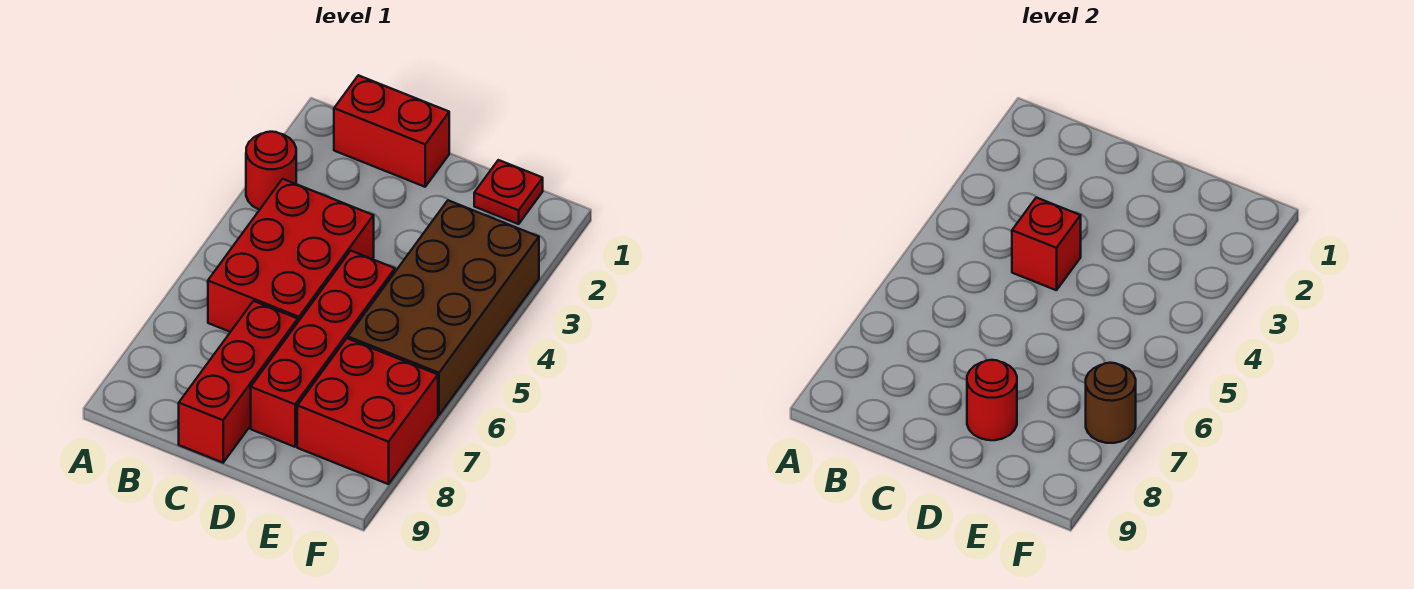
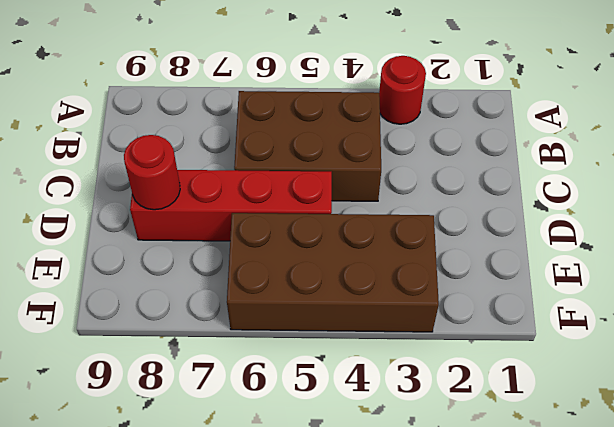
brown 2x3 brick [234,91,381,201] -> red 2x3 brick [208,179,374,332]
none -> red 1x2 brick [334,75,449,187]
none -> red 1x3 brick [179,301,298,463]

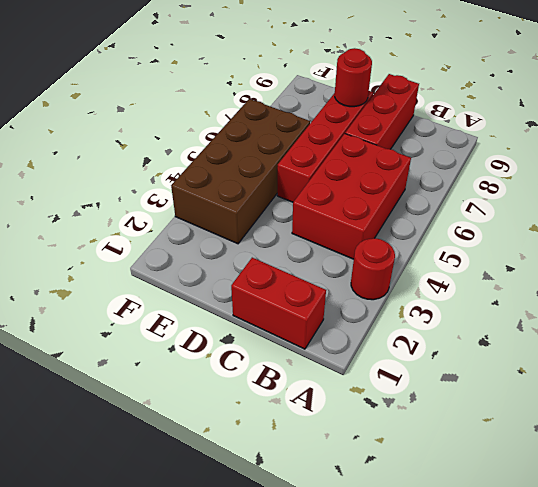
none -> red 1x1 plate [474,160,543,224]
none -> red 2x2 brick [297,338,438,484]

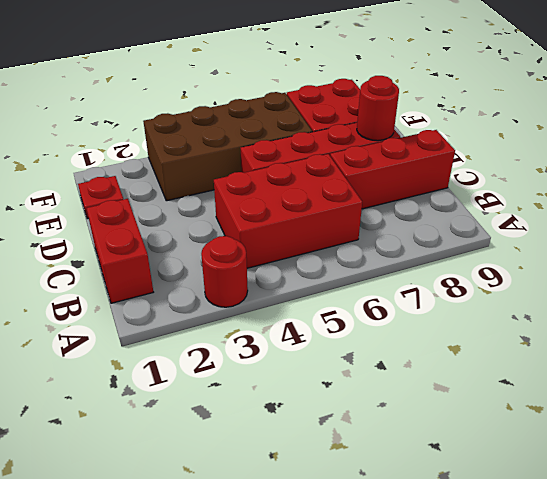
none -> red 1x1 brick [1012,198,1081,290]
none -> brown 1x1 round brick [1086,363,1136,443]

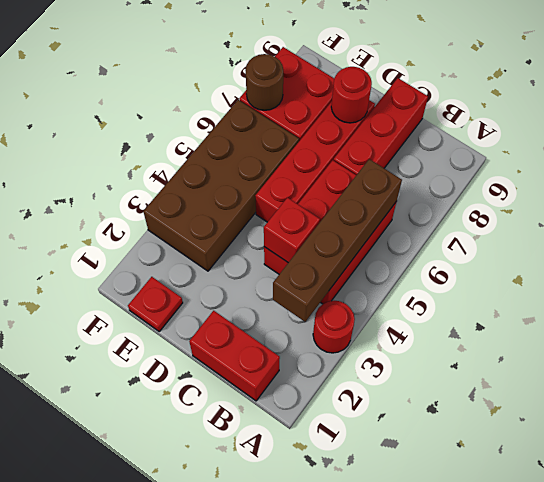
brown 1x4 brick [273,159,402,322] -> none

